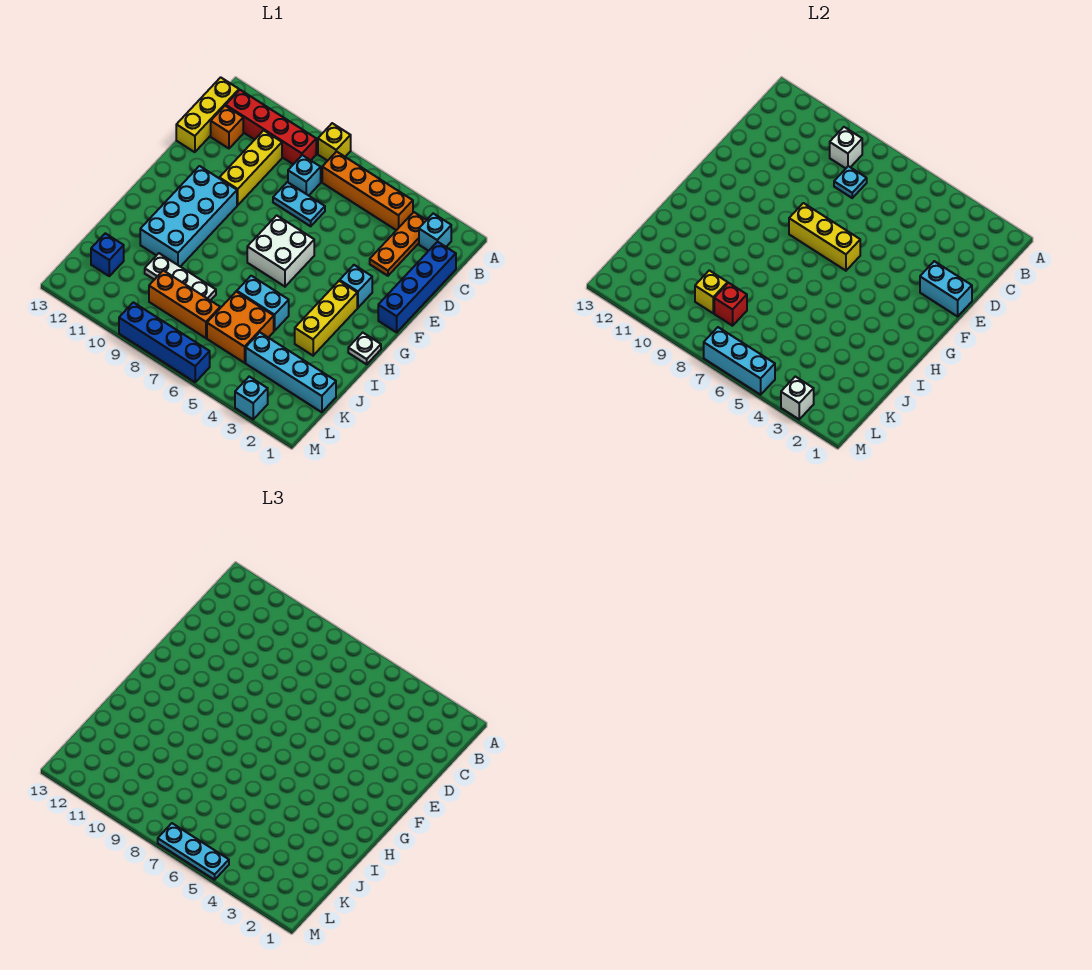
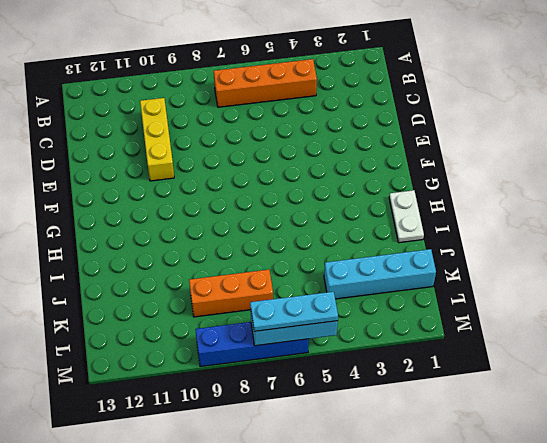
white 1x2 plate [389,190,424,243] -> white 1x1 plate [348,332,381,364]
none -> yellow 1x1 brick [318,123,351,161]
none -> cyan 1x1 brick [419,213,451,251]
none -> orange 1x3 plate [370,212,426,276]
none -> red 1x4 brick [226,90,316,164]

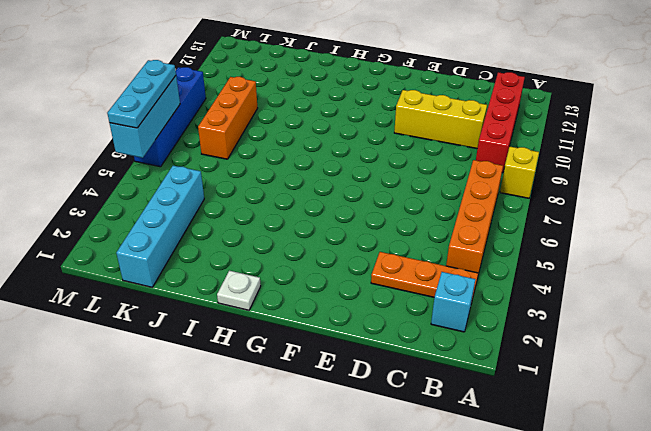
none -> yellow 1x3 brick [176,77,239,152]
none -> blue 1x4 brick [378,242,456,332]
none -> cyan 1x1 brick [288,155,321,196]
none -> orange 1x1 brick [211,106,243,148]

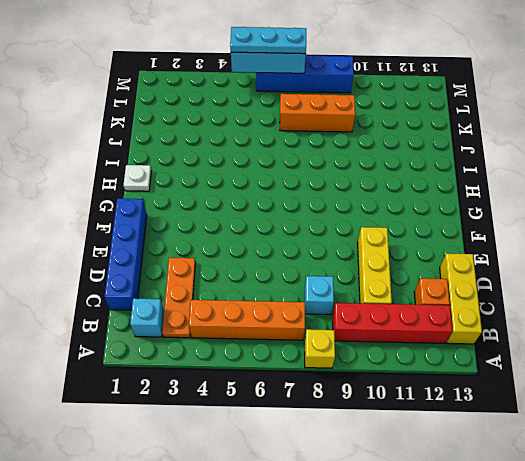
none -> cyan 1x2 plate [273,182,325,226]
none -> cyan 1x1 brick [340,265,372,308]
none -> white 2x2 brick [247,215,314,286]
none -> cyan 2x4 brick [140,166,237,267]

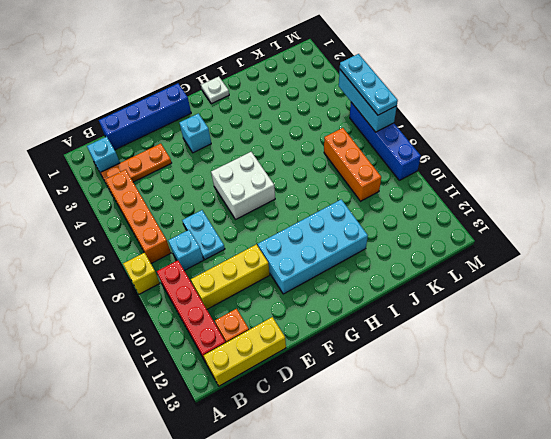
none -> yellow 1x3 brick [295,281,357,355]
none -> cyan 1x2 brick [237,276,289,331]
none -> orange 2x2 brick [207,292,274,363]
none -> white 1x3 plate [145,253,216,301]

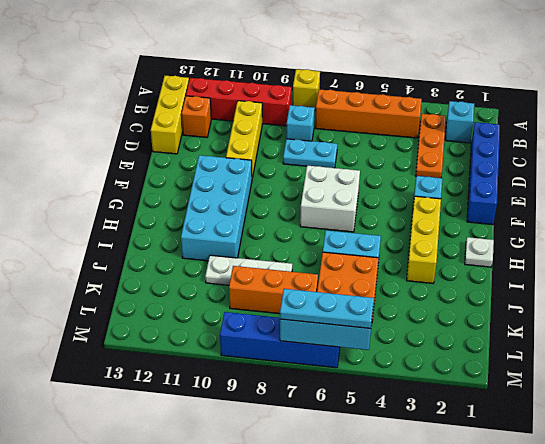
none -> cyan 1x4 brick [246,332,336,412]
none -> blue 1x1 brick [91,233,124,276]
none -> cyan 1x1 brick [235,377,268,419]
none -> white 1x1 brick [830,127,862,168]

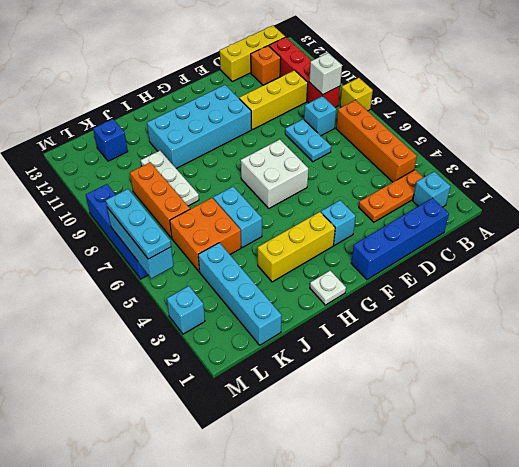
none -> cyan 1x1 plate [834,166,867,198]
none -> cyan 1x2 brick [920,261,972,316]
none -> yellow 1x3 brick [789,203,860,271]
none -> red 1x1 brick [714,283,747,326]

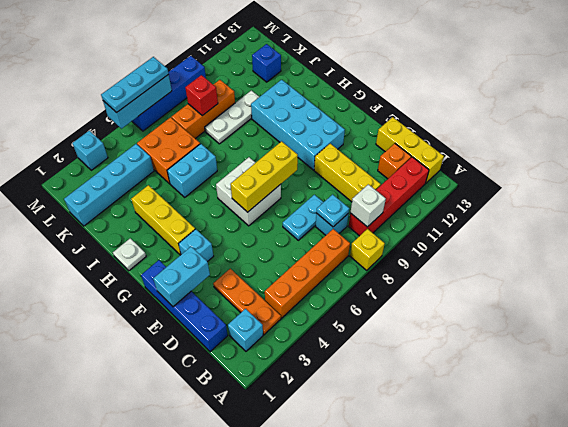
none -> yellow 1x1 brick [695,270,728,313]
none -> white 1x1 brick [781,377,814,419]

